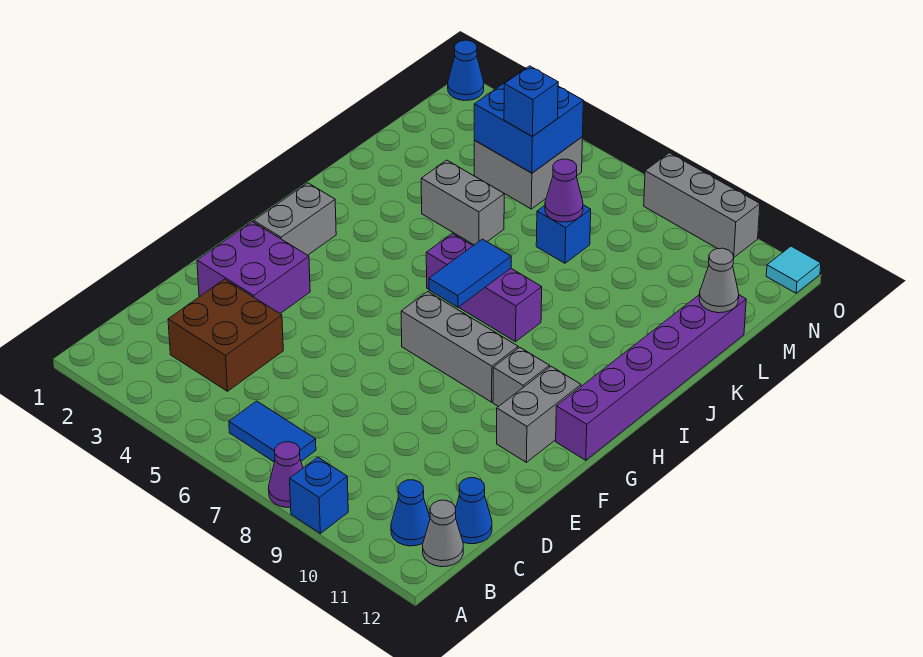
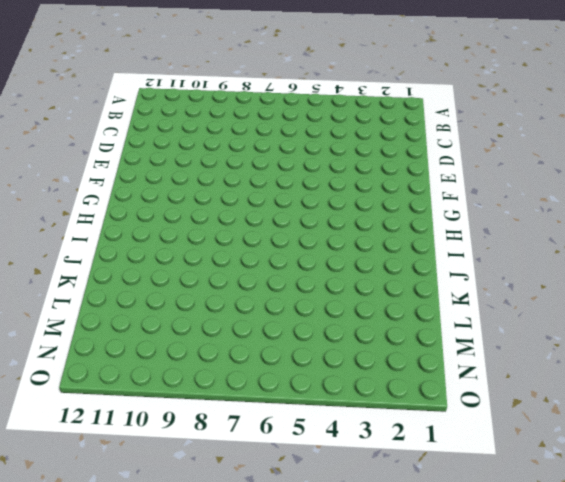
none -> purple 1x1 cone [269,442,303,507]
none -> blue 1x1 brick [290,457,348,533]
none -> blue 1x2 tile [229,401,316,462]

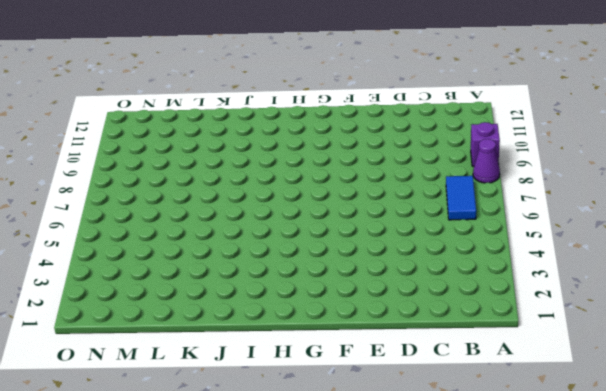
purple 1x1 brick [471,122,500,166] -> blue 1x1 brick [290,457,348,533]
none -> blue 1x1 cone [391,480,430,546]
none -> grey 1x1 cone [423,500,463,567]
none -> brown 2x2 brick [168,279,283,391]

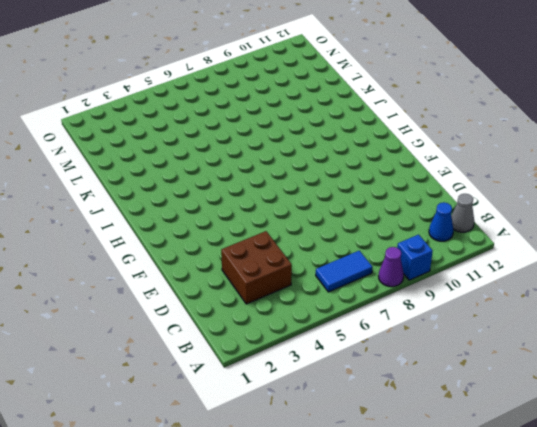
none -> blue 1x1 cone [455,478,492,544]
none -> purple 2x2 brick [197,222,310,313]
none -> grey 1x2 brick [497,366,581,462]

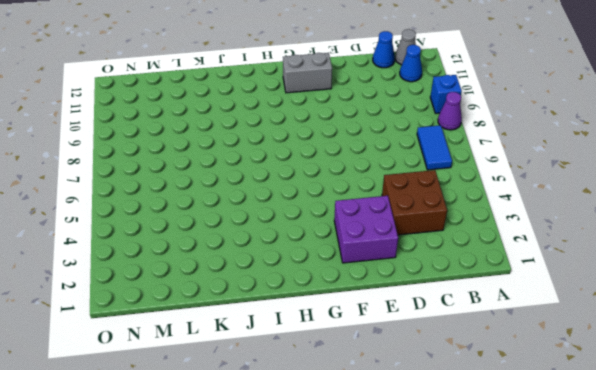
none -> grey 1x2 brick [254,183,336,255]
none -> grey 1x3 brick [401,292,518,402]
none -> grey 1x1 brick [493,347,550,407]

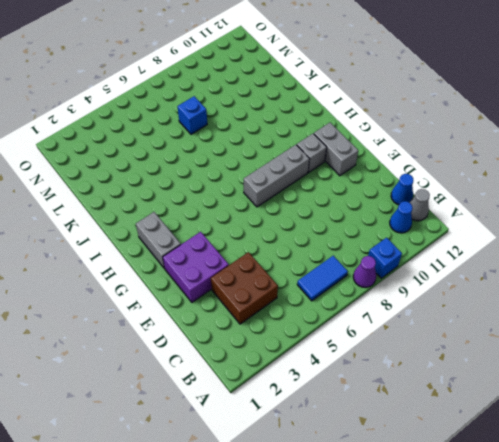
none -> purple 1x6 brick [556,295,746,460]
none -> purple 1x3 brick [426,234,542,342]
none -> grey 1x2 brick [421,160,504,245]

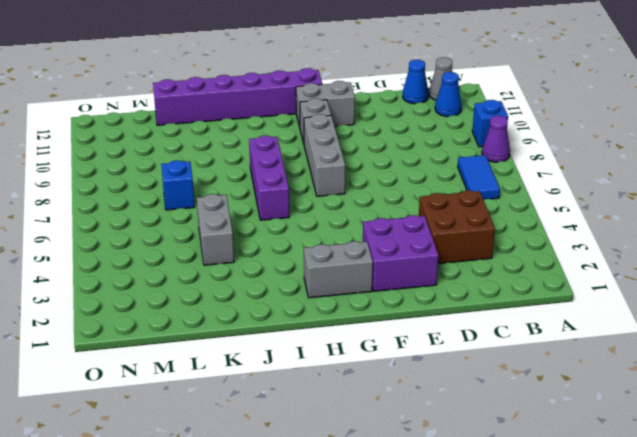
none -> grey 2x2 brick [474,137,582,209]
none -> blue 1x1 cone [448,40,484,101]
none -> grey 1x3 brick [644,153,760,257]

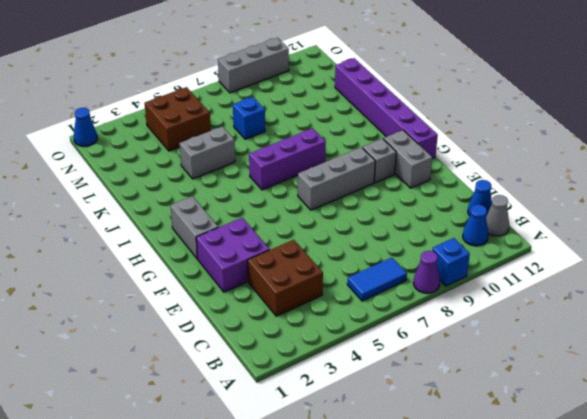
brown 2x2 brick [145,87,211,151] -> grey 2x2 brick [474,137,582,209]
none -> cyan 1x1 tile [766,246,821,293]
none -> blue 1x2 tile [429,239,511,307]
none -> purple 1x1 cone [545,159,583,222]

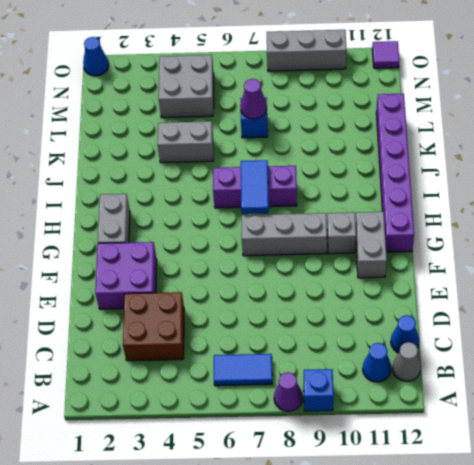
purple 1x1 tile [372,41,399,68] -> cyan 1x1 tile [766,246,821,293]
none -> grey 1x1 cone [699,248,739,313]
none -> blue 2x2 brick [474,68,583,173]
none -> blue 1x1 brick [504,66,558,137]

